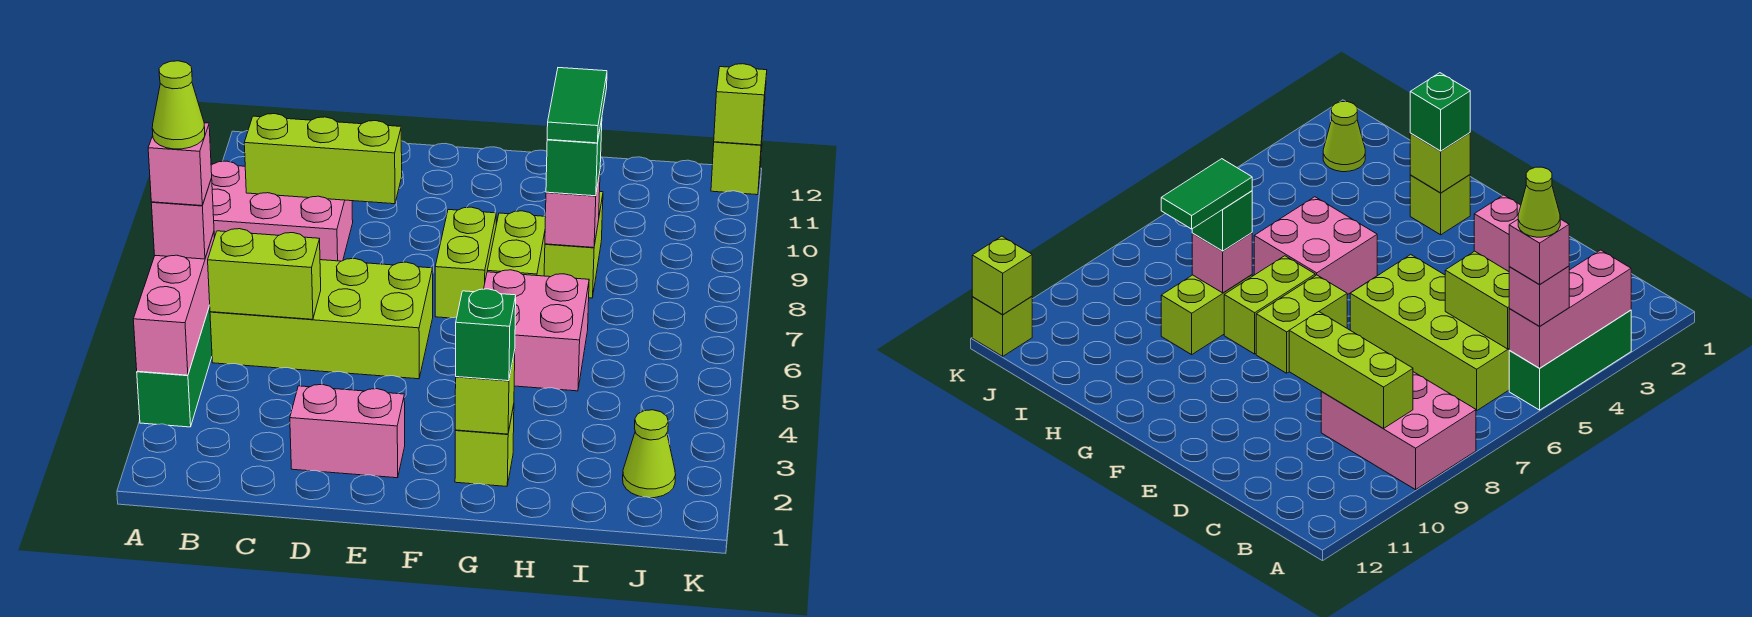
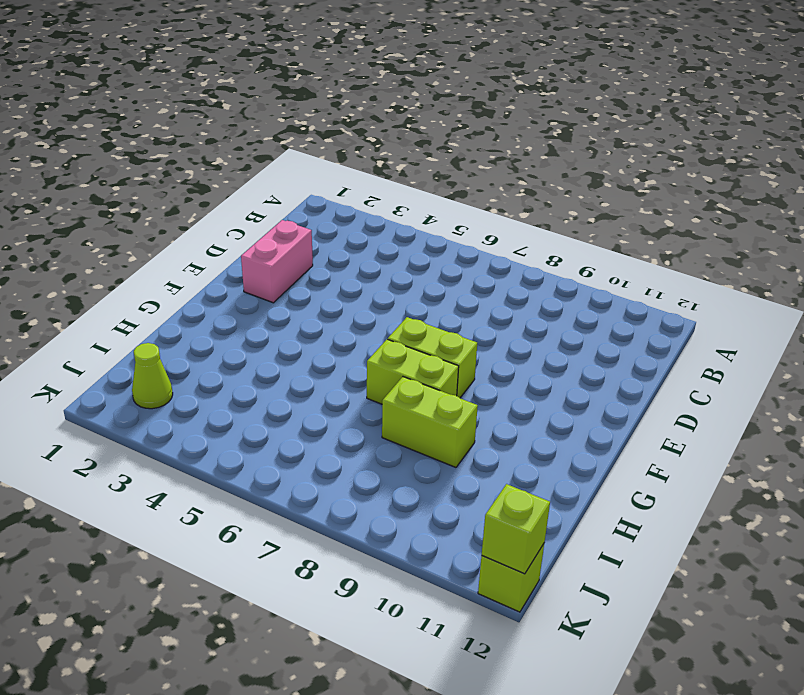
none -> green 1x3 brick [137,306,212,427]
none -> pink 2x3 brick [211,161,353,261]
none -> lime 2x4 brick [210,259,433,379]

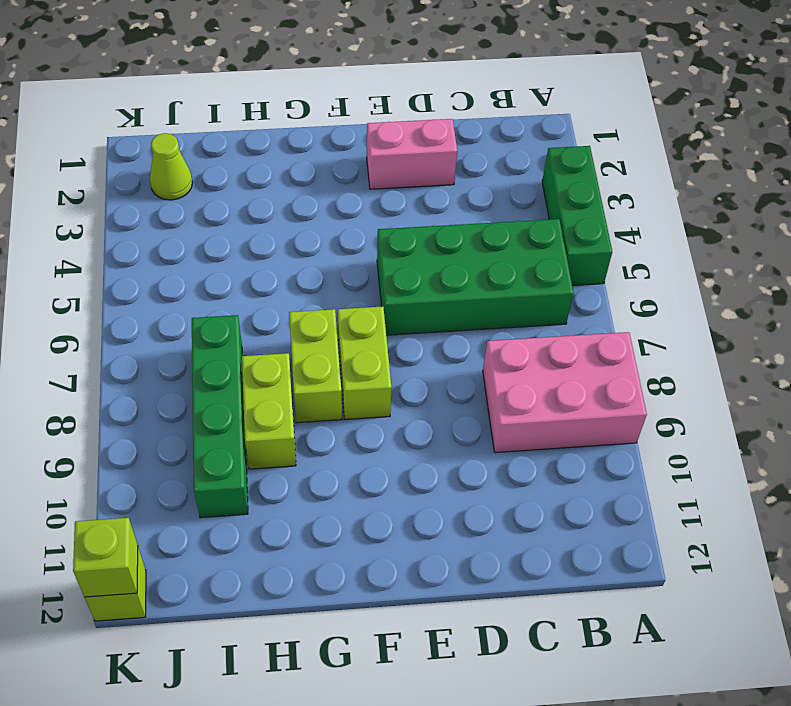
green 2x4 brick [377,219,573,335] -> lime 2x4 brick [210,259,433,379]
green 1x4 brick [192,315,248,518] -> none
none -> lime 1x1 brick [455,405,514,486]
none -> pink 2x2 brick [484,270,589,391]
none -> pink 1x3 brick [133,232,214,375]

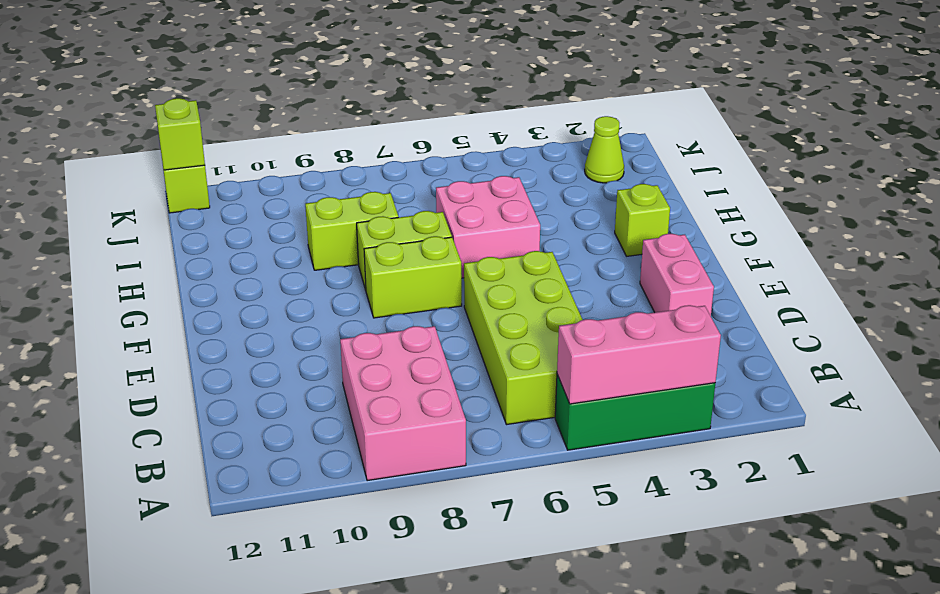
none -> lime 1x2 brick [208,229,321,319]
none -> lime 1x3 brick [244,114,402,204]
none -> lime 1x1 brick [455,352,515,434]

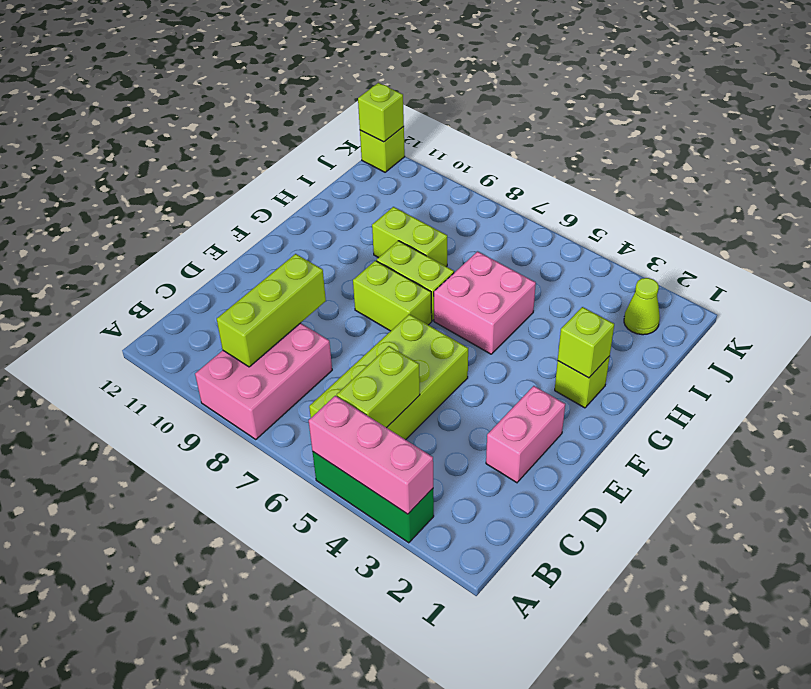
none -> pink 1x1 brick [545,173,600,248]
none -> pink 1x1 brick [151,179,214,259]
none -> green 1x1 brick [456,289,516,381]

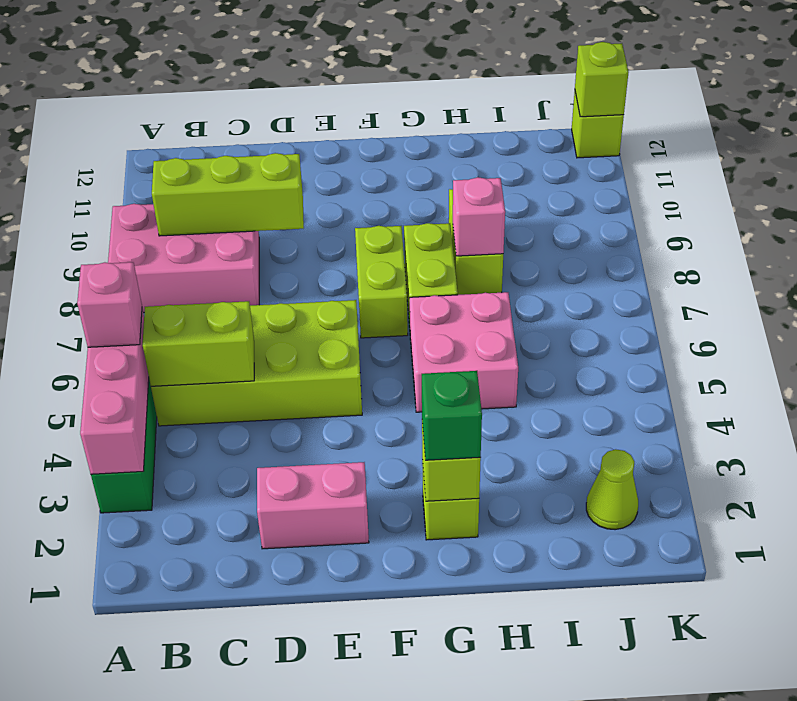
none -> green 1x1 brick [546,119,602,196]
none -> pink 1x1 brick [148,123,212,206]
none -> green 1x2 tile [547,68,607,143]

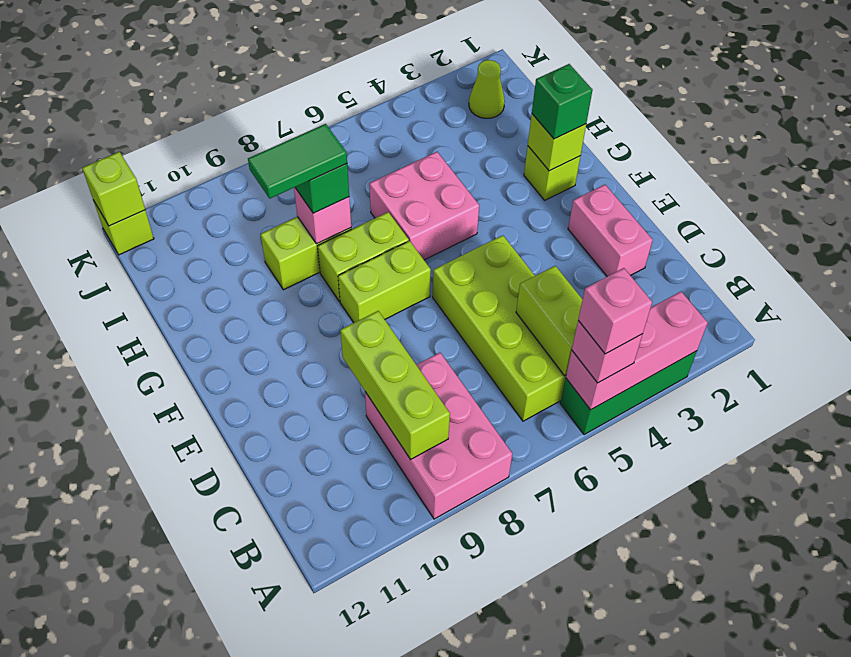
none -> lime 1x1 cone [152,61,205,149]

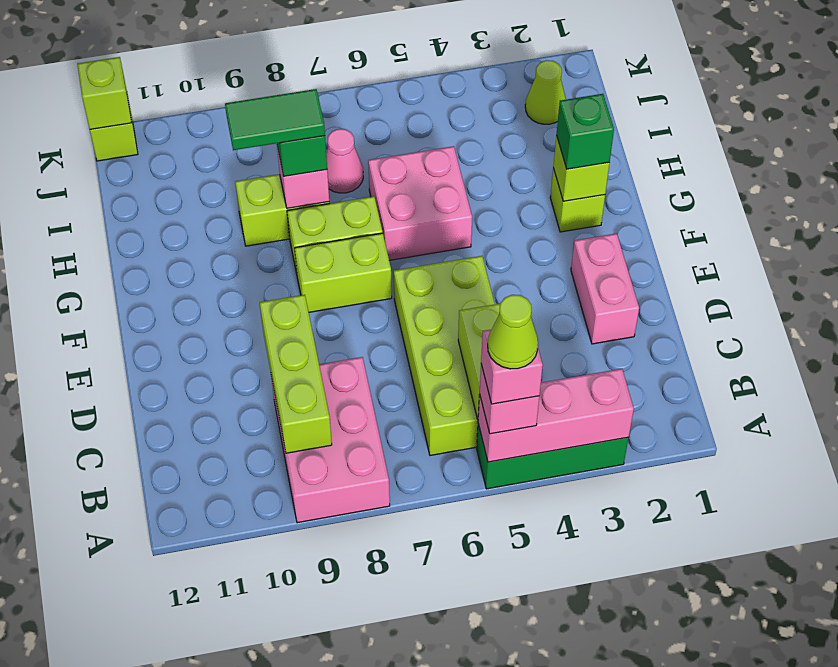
pink 1x1 cone [326,129,363,193] -> none

